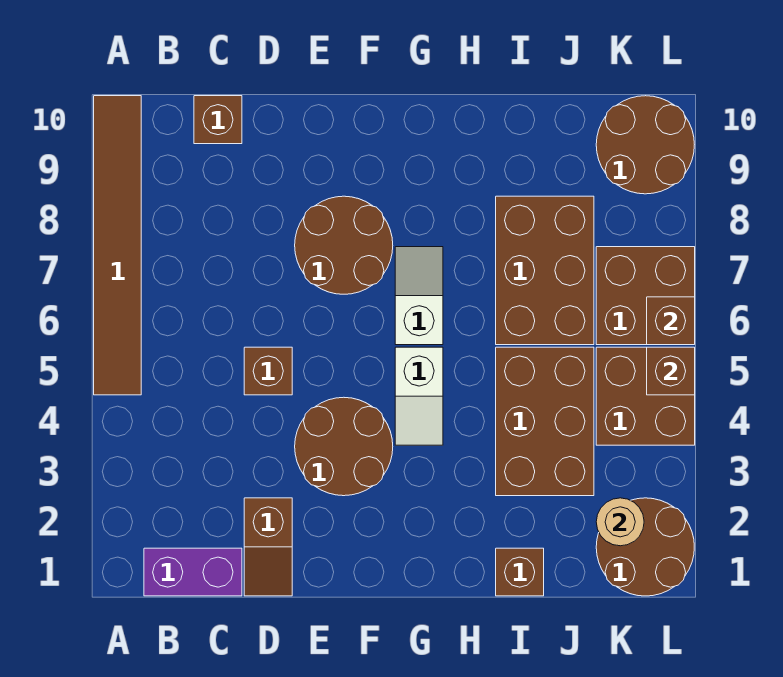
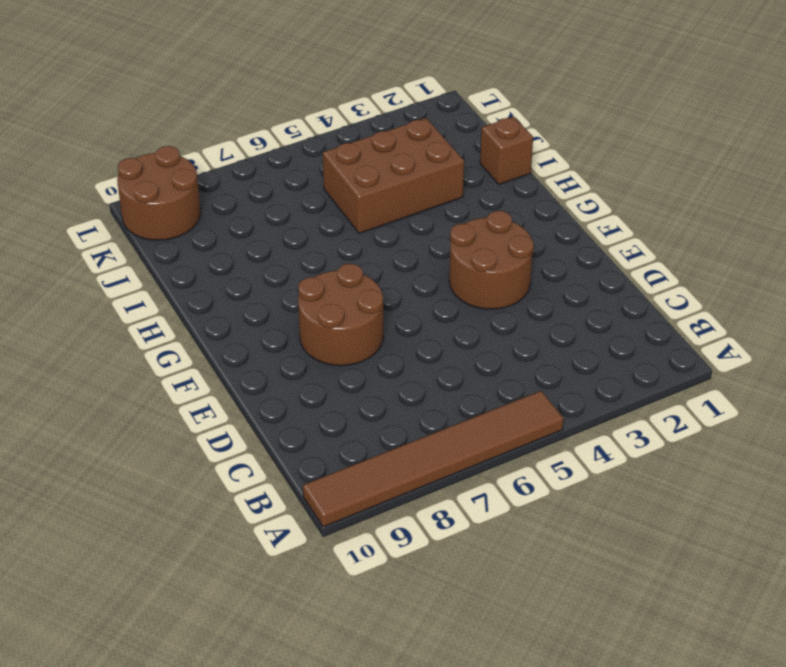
none -> purple 1x2 brick [144,548,242,596]
none -> brown 1x1 brick [194,96,242,144]
none -> brown 1x2 slope [244,498,292,596]

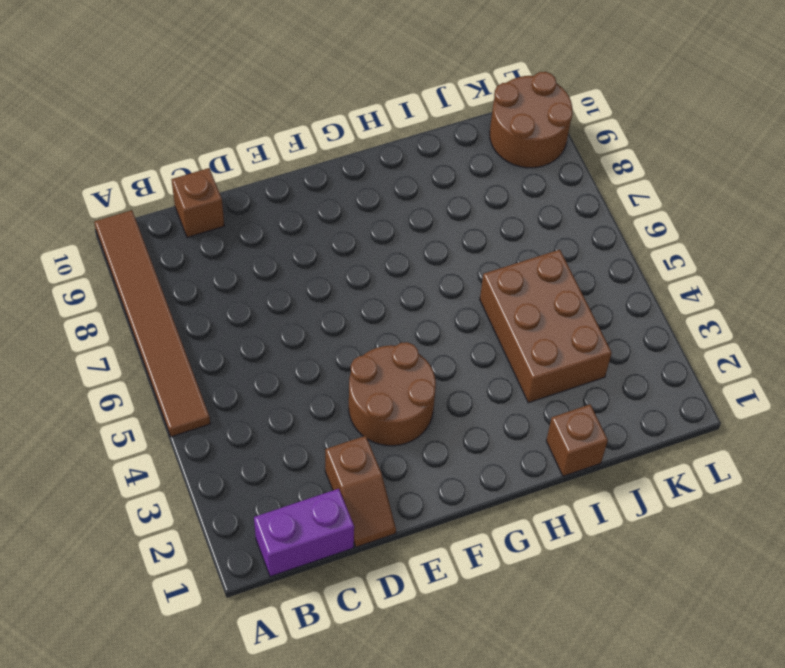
none -> brown 1x1 brick [244,347,292,395]
none -> brown 2x2 round brick [295,196,393,294]
none -> white 1x2 slope [395,347,443,445]

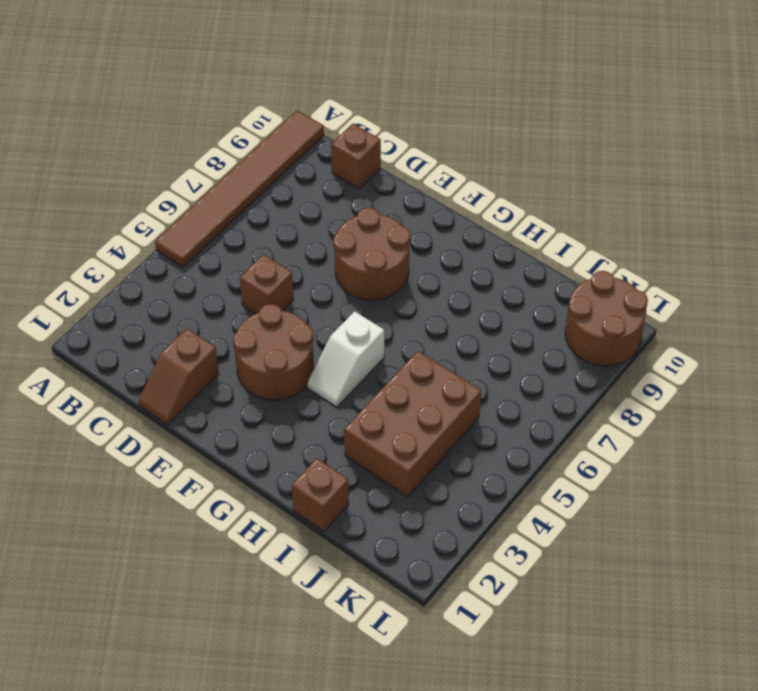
none -> purple 1x2 brick [144,548,242,596]
none -> white 1x2 slope [395,247,443,345]
none -> brown 2x3 brick [496,196,594,345]

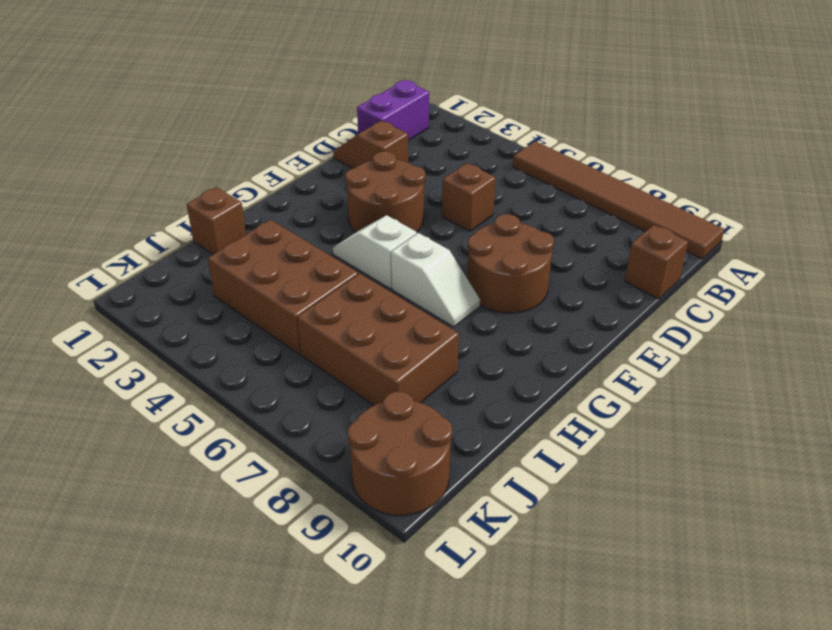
none -> brown 2x2 round brick [596,498,694,596]
none -> brown 2x2 brick [596,347,695,445]
none -> brown 2x2 brick [596,247,695,345]

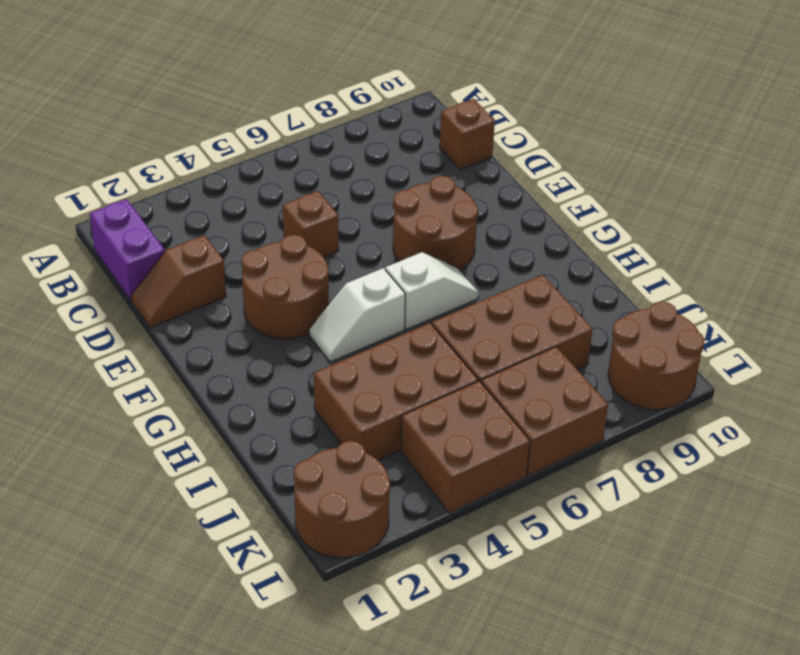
none -> brown 1x6 tile [94,96,141,395]
none -> brown 1x1 brick [496,548,544,596]
none -> tan 1x1 round brick [596,498,644,546]

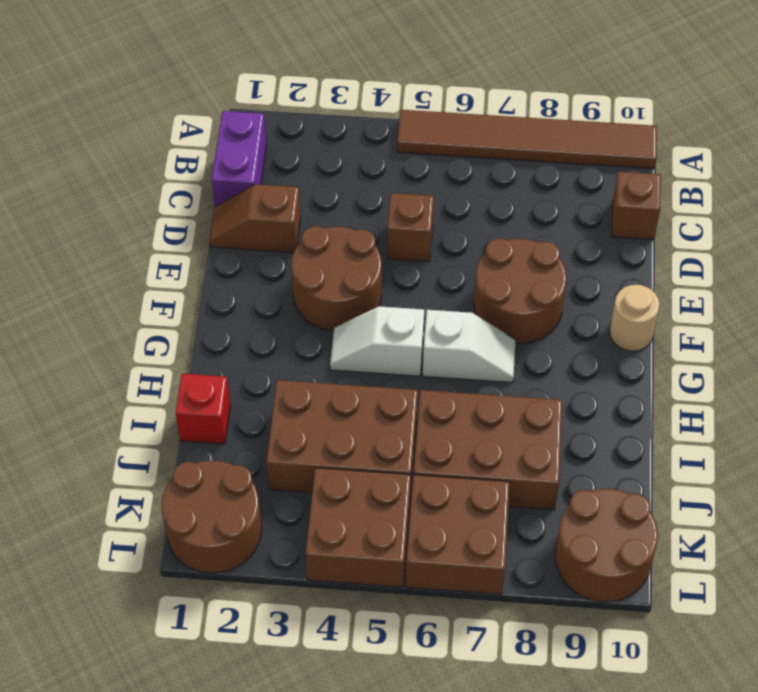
tan 1x1 round brick [610,285,660,351] -> tan 1x1 round brick moved to [596,498,644,546]
red 1x1 brick [176,374,230,444] -> brown 1x1 brick [496,548,544,596]
none -> brown 1x1 brick [647,347,695,395]
none -> brown 1x1 brick [647,297,695,345]

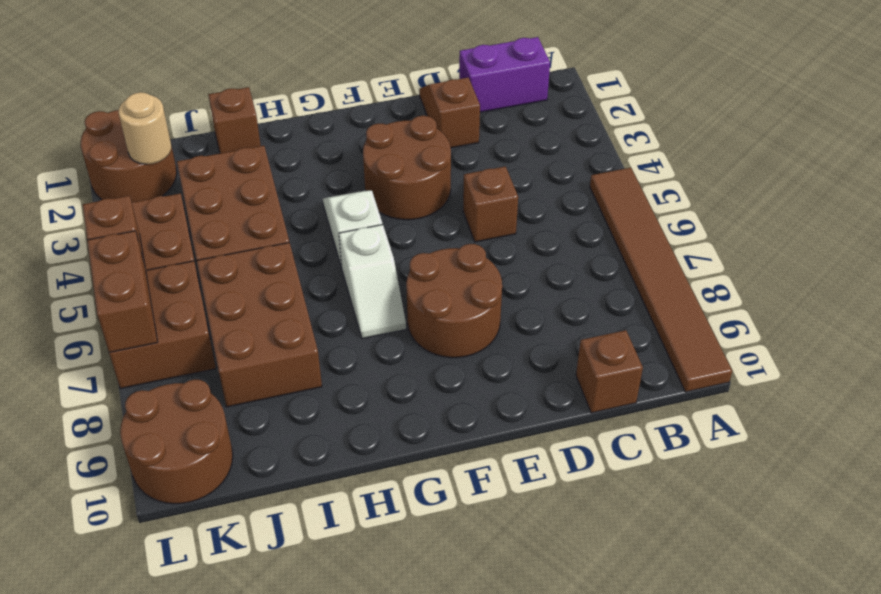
brown 1x2 brick [87,231,158,352] -> brown 1x1 brick [647,297,695,345]

